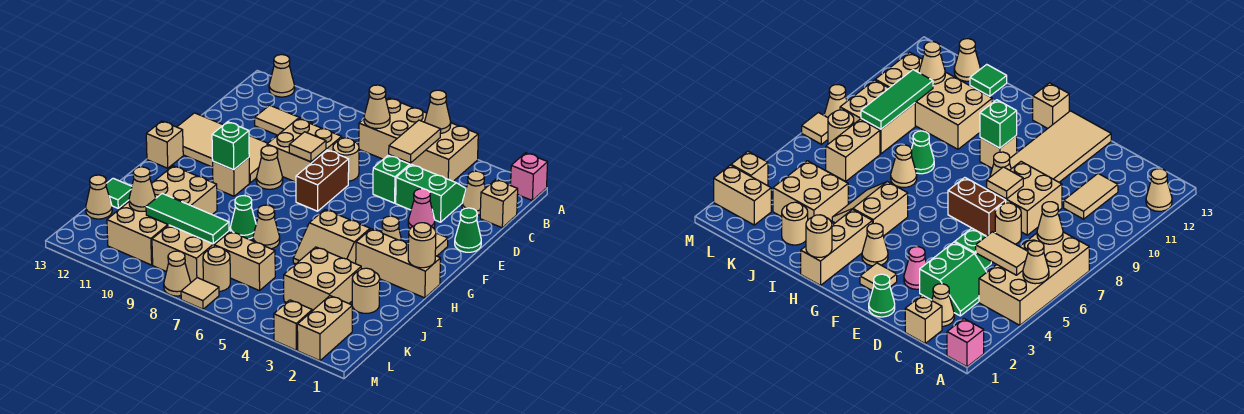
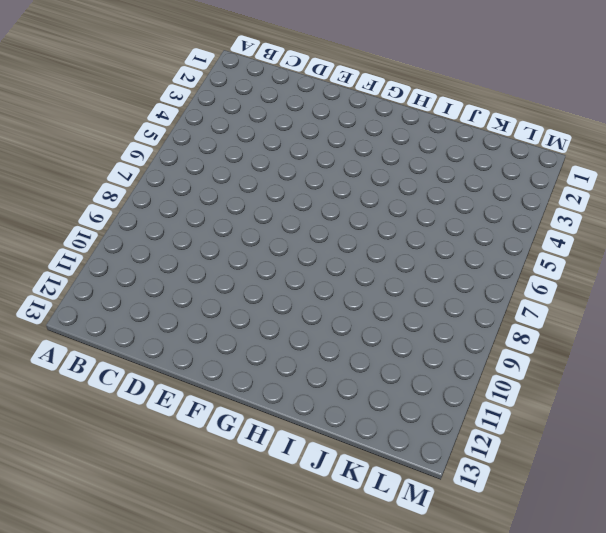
none -> pink 1x1 brick [511,153,548,200]
none -> tan 2x4 brick [359,98,478,181]
none -> tan 1x1 cone [269,55,295,97]
none -> tan 1x1 brick [480,180,518,228]

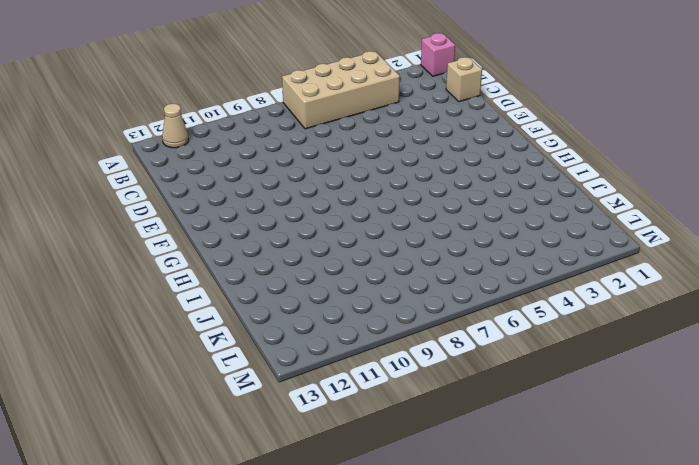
none -> tan 1x1 cone [462,171,485,215]
none -> green 2x2 slope [396,164,466,222]
none -> tan 1x2 tile [255,105,313,135]
none -> green 1x1 brick [373,155,410,203]

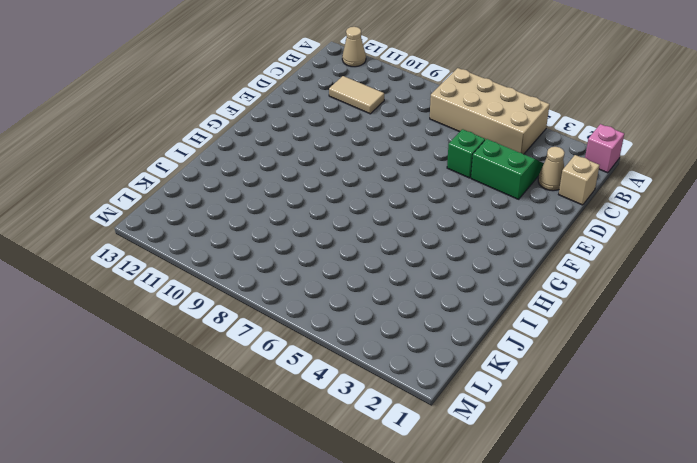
none -> tan 1x1 round brick [333,138,359,181]
none -> tan 2x2 brick [267,119,342,182]
none -> green 1x1 cone [455,208,481,252]
none -> pink 1x1 cone [408,189,435,228]

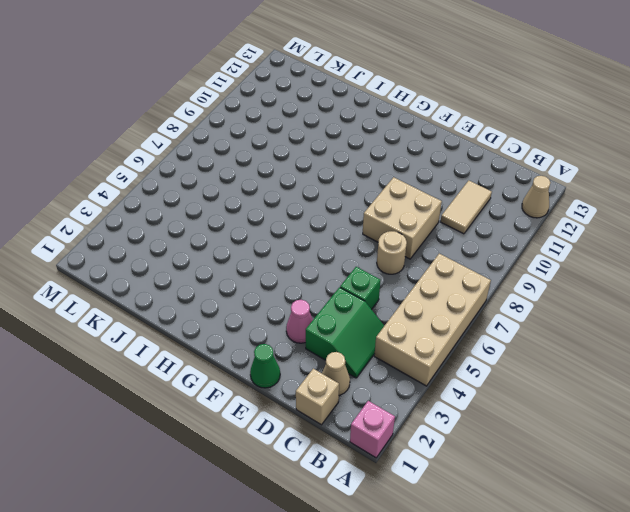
none -> brown 1x2 brick [296,150,349,211]
none -> tan 2x4 tile [177,113,268,183]
none -> tan 1x1 tile [435,233,448,256]
none -> tan 1x1 cone [256,146,283,189]

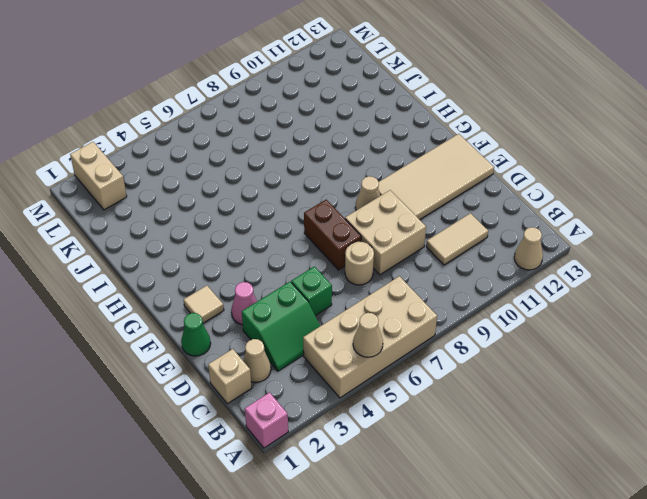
none -> tan 1x1 cone [381,216,402,240]
none -> tan 1x1 brick [213,158,249,196]
none -> tan 1x1 brick [146,121,183,168]
none -> tan 1x3 brick [356,229,441,298]

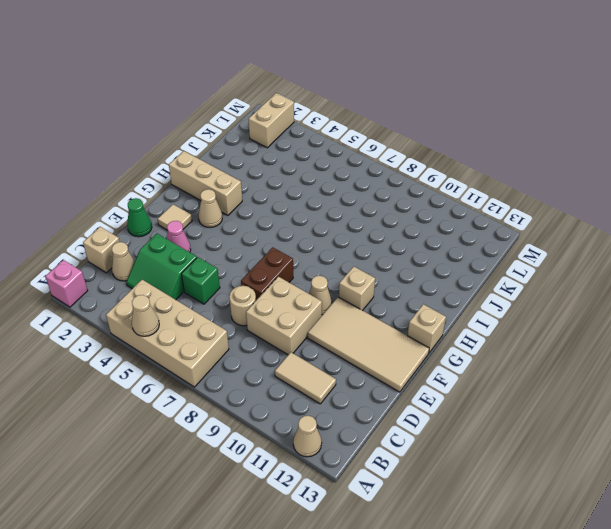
none -> tan 2x2 slope [293,210,370,264]
none -> tan 1x1 cone [253,205,280,249]
none -> green 1x1 cone [230,196,256,239]
none -> tan 2x4 brick [107,166,217,265]

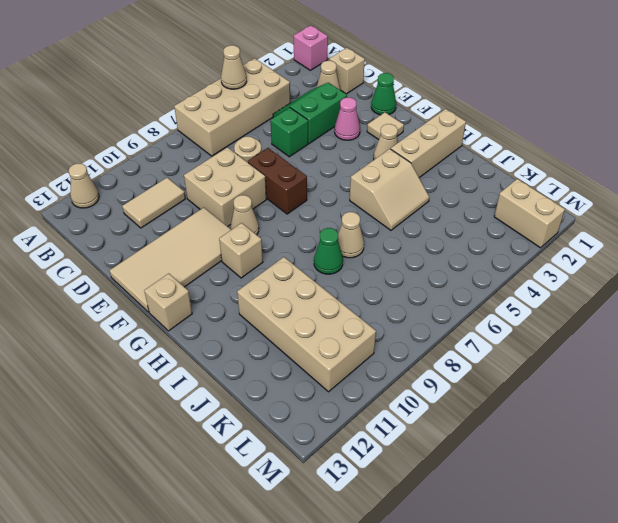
none -> tan 1x1 round brick [352,268,380,313]
none -> tan 2x2 brick [284,247,361,311]
none -> green 1x1 tile [106,178,132,208]
none -> tan 1x2 brick [214,232,275,291]

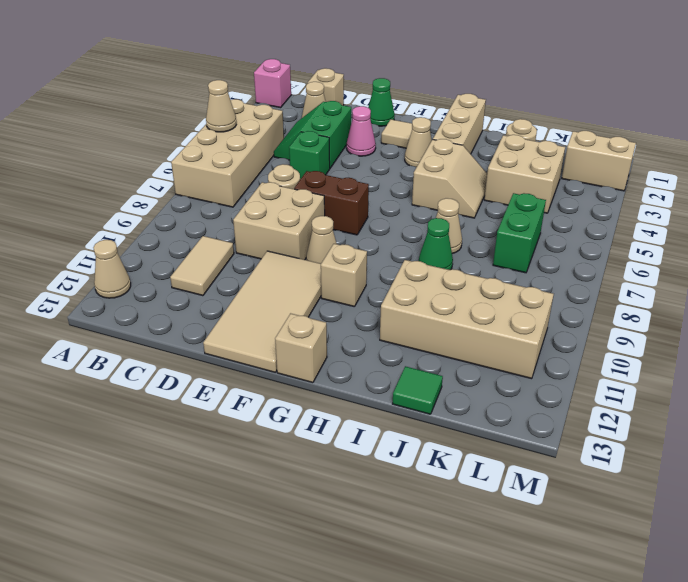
green 1x2 brick [493,193,546,273] -> tan 1x2 brick [214,232,275,291]
none -> tan 2x2 brick [152,225,229,282]
none -> tan 1x1 cone [86,175,112,219]
none -> tan 1x1 round brick [203,247,230,292]
none -> tan 1x1 brick [274,300,312,350]

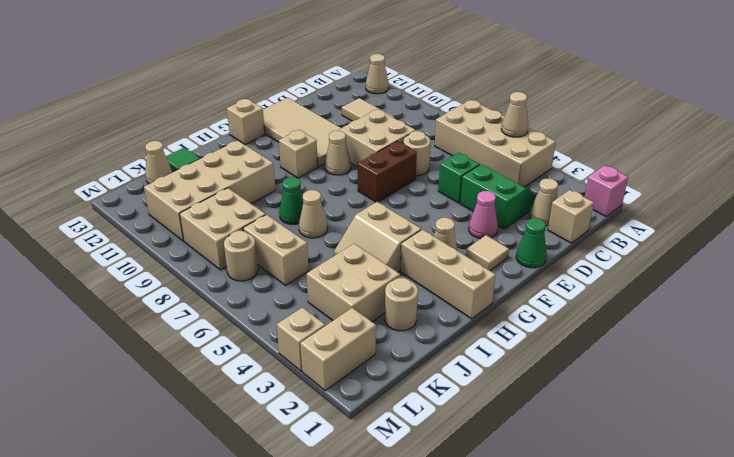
none -> tan 1x1 tile [181,278,219,309]
none -> tan 1x1 cone [164,251,191,296]
none -> tan 1x2 tile [389,120,441,163]
none -> tan 1x1 cone [364,85,390,129]

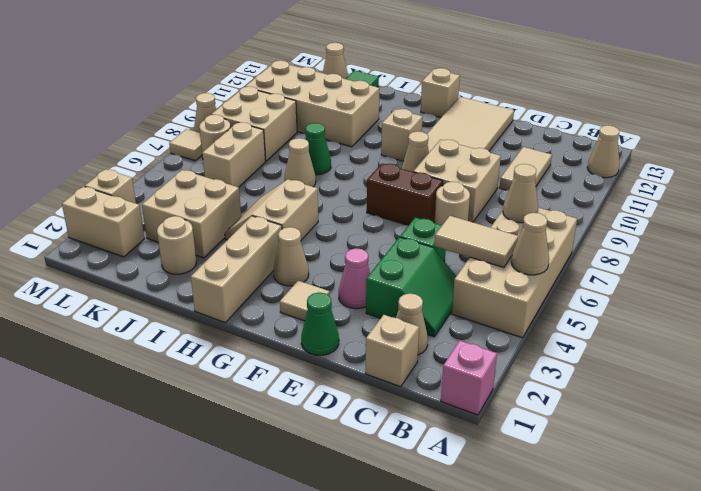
none -> tan 1x1 tile [289,132,326,162]
none -> green 1x1 brick [212,122,249,170]
none -> tan 1x1 round brick [408,223,436,268]
none -> green 1x3 tile [146,194,229,244]

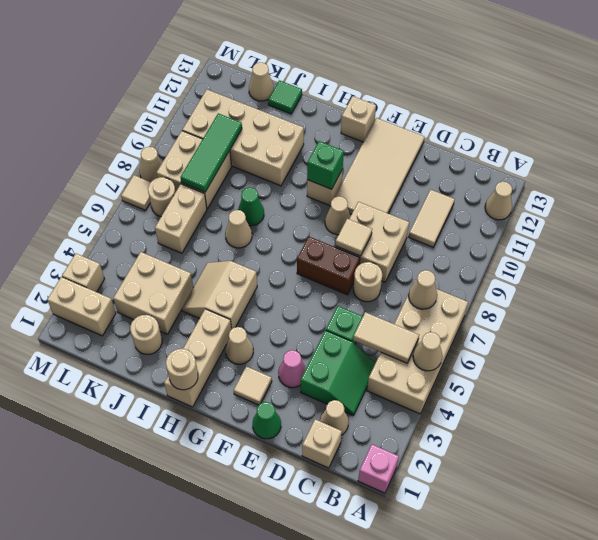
none -> tan 1x1 cone [129,167,156,211]

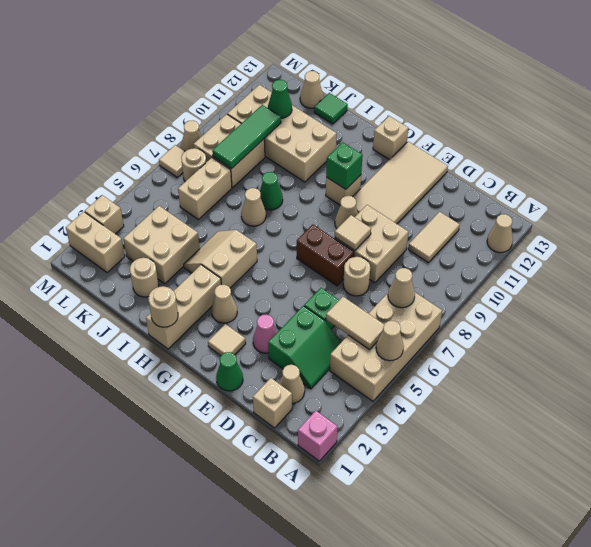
green 1x1 cone [268,80,292,118] -> tan 1x1 cone [129,167,156,211]

